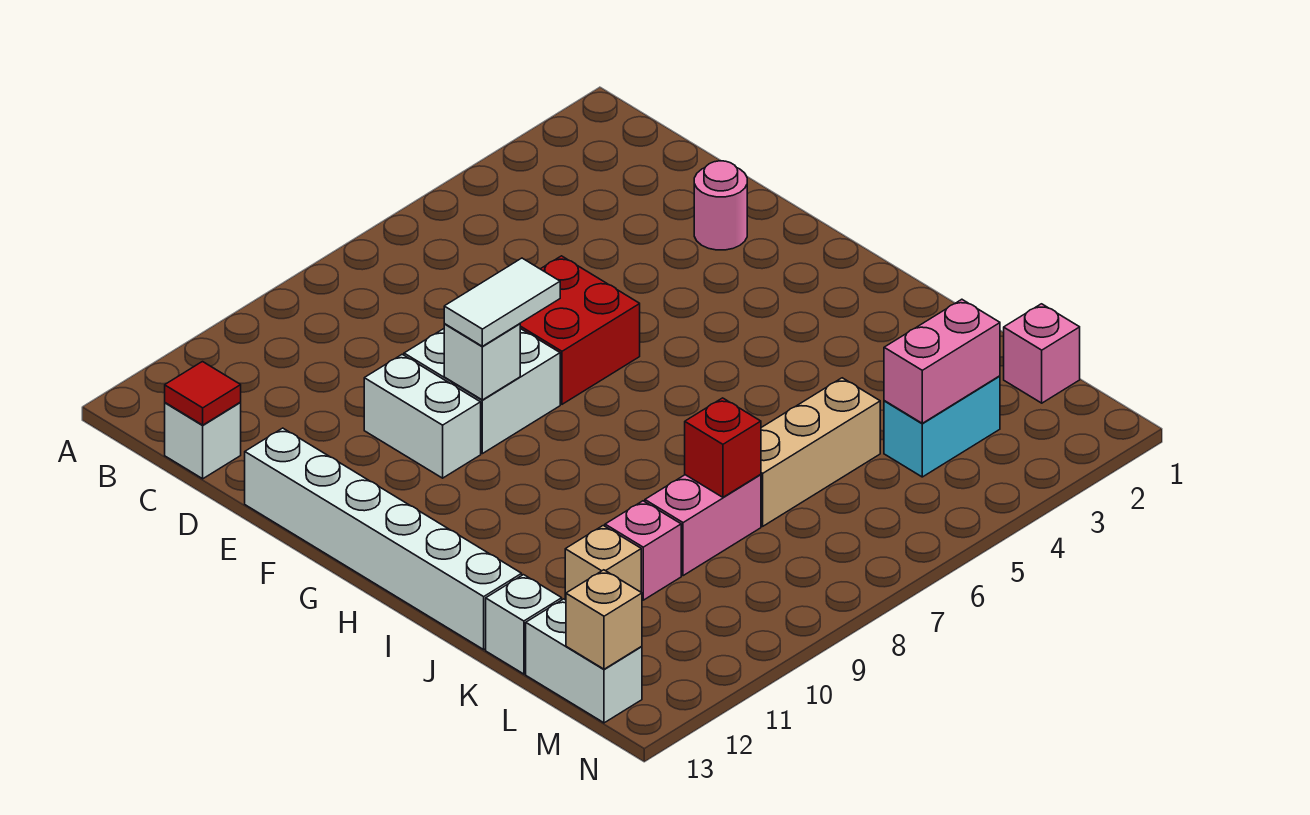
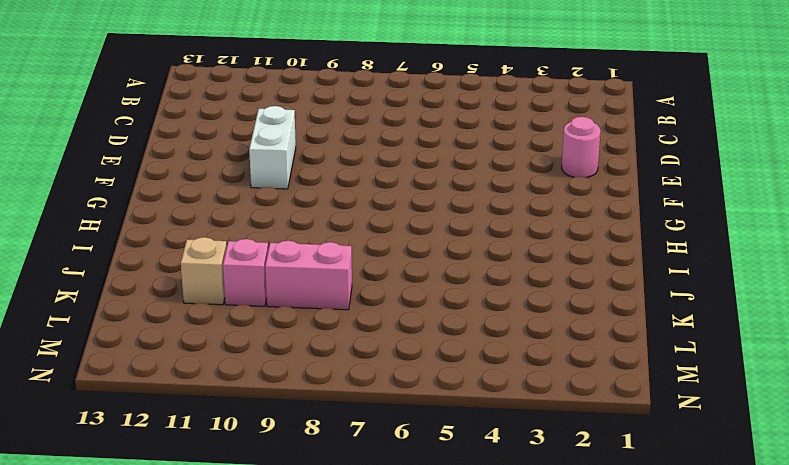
none -> white 1x1 brick [165,403,241,479]
none -> red 2x2 brick [520,256,640,404]
none -> white 2x2 brick [404,329,560,454]

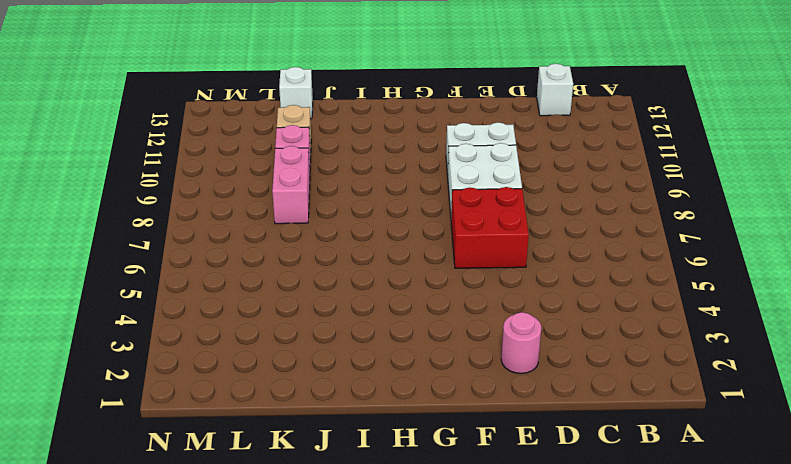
none -> white 1x6 brick [245,428,522,649]
none -> tan 1x3 brick [761,378,880,526]
none -> pink 1x1 brick [1004,304,1080,403]

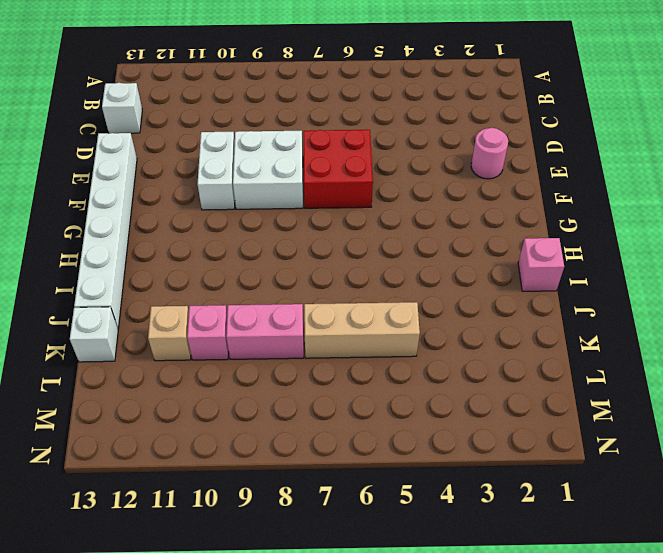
pink 1x1 brick [518,238,564,291] -> pink 1x1 brick moved to [1004,304,1080,403]
none -> cyan 1x2 brick [884,376,1000,477]
none -> white 1x2 brick [526,599,642,723]
none -> red 1x1 tile [165,362,241,425]

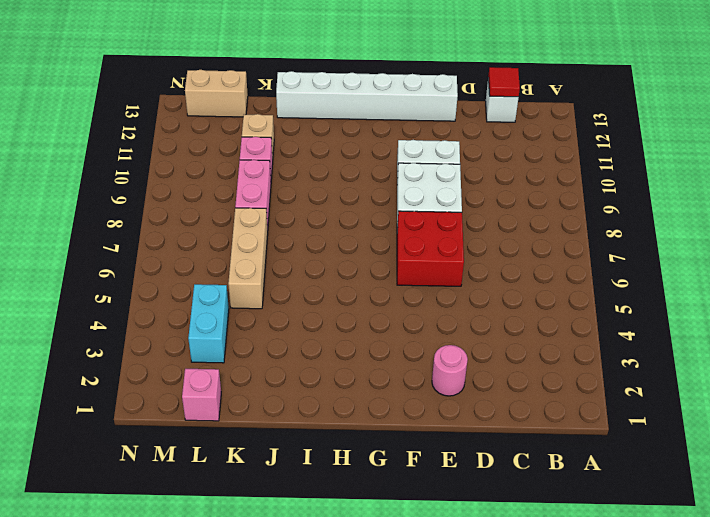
tan 1x2 brick [185,70,248,117] -> white 1x2 brick [526,599,642,723]
none -> white 1x1 brick [486,575,562,674]
none -> white 1x1 brick [444,324,520,400]
none -> red 1x1 brick [685,398,761,497]

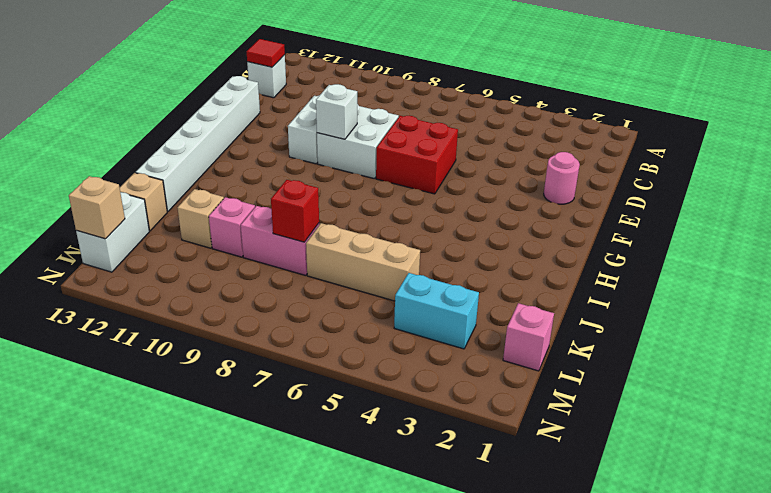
tan 1x1 brick [120,173,167,231] -> white 1x1 brick [486,575,562,674]
none -> pink 1x2 brick [884,299,1000,423]
none -> white 1x2 tile [444,258,560,346]

